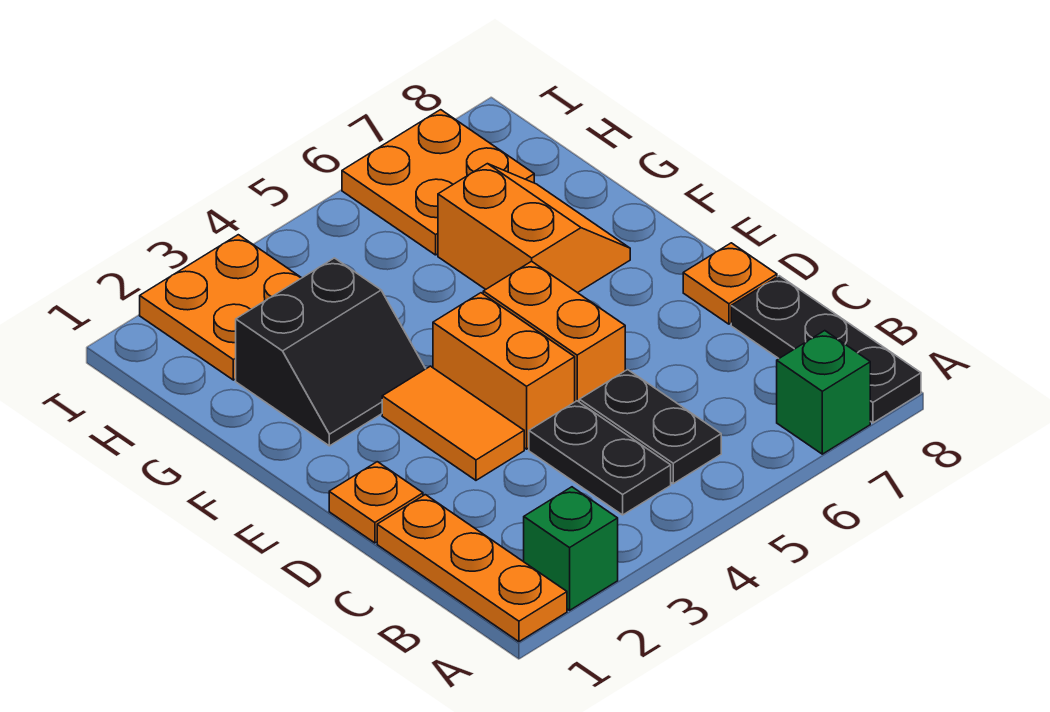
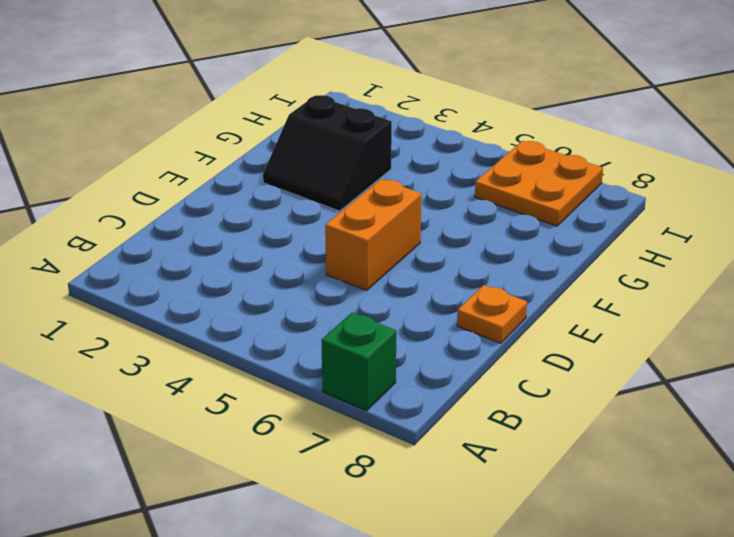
none -> orange 1x3 plate [377,495,567,642]
none -> green 1x1 brick [524,487,618,610]
none -> black 1x3 plate [731,276,921,423]

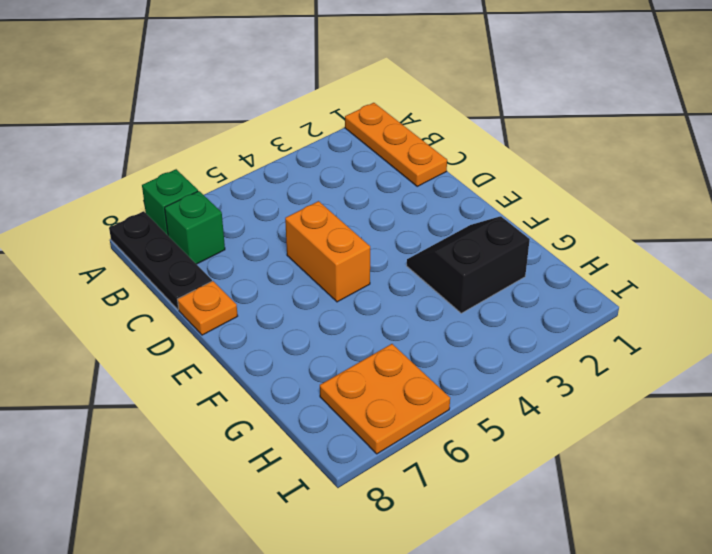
green 1x1 brick [165,191,225,264] -> green 1x1 brick moved to [524,487,618,610]
none -> black 1x2 plate [529,401,671,515]
none -> black 1x2 plate [579,370,721,484]
none -> orange 1x1 plate [329,462,423,543]

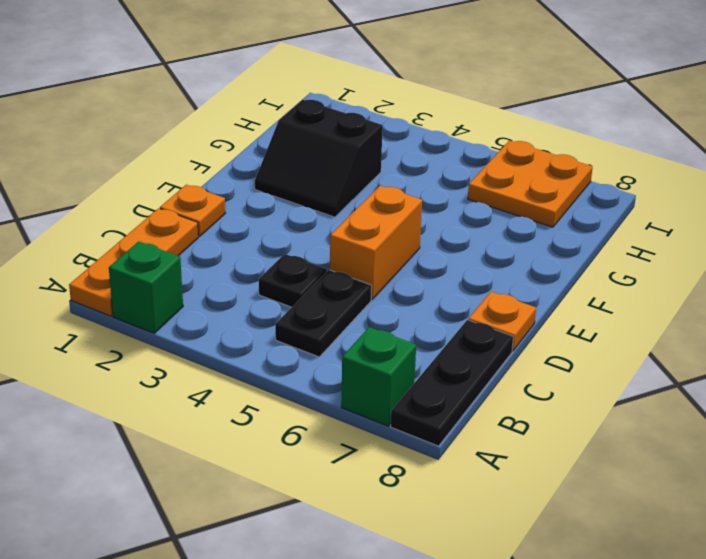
black 1x1 plate [259,254,327,307] -> black 1x2 plate [529,401,671,515]
none -> orange 1x2 tile [382,366,524,480]
none -> orange 1x2 brick [433,293,575,449]
none -> orange 2x2 slope [438,164,630,293]

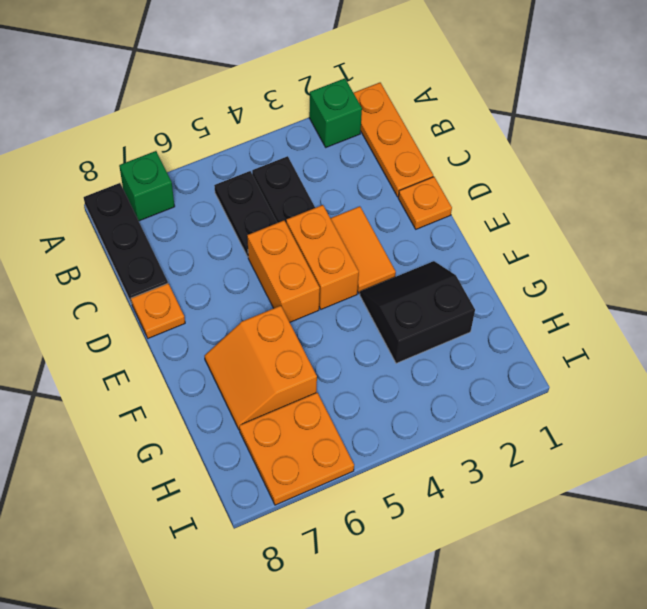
none -> orange 2x2 plate [140,235,301,380]

